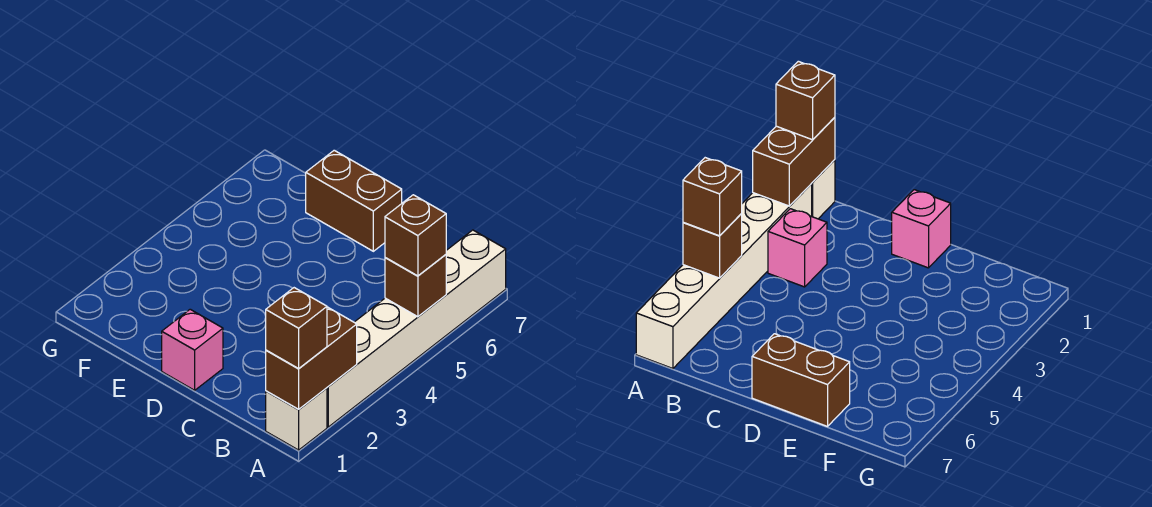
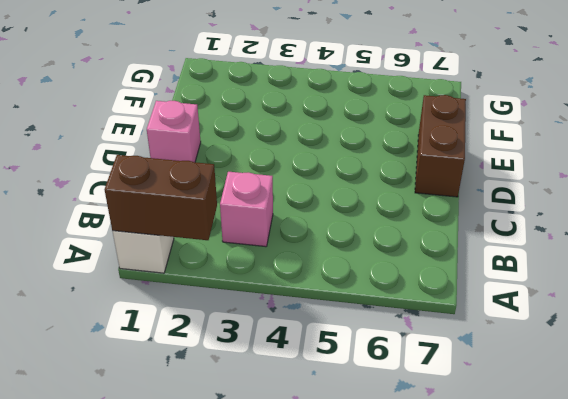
none -> white 1x6 brick [327,230,506,427]
none -> brown 1x1 brick [385,255,446,317]

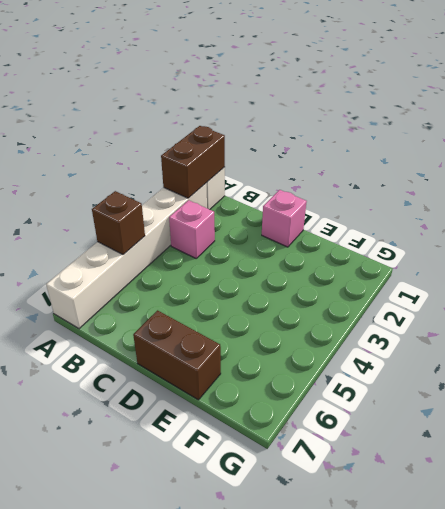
none -> brown 1x1 brick [266,288,327,368]
none -> brown 1x1 brick [385,195,446,276]

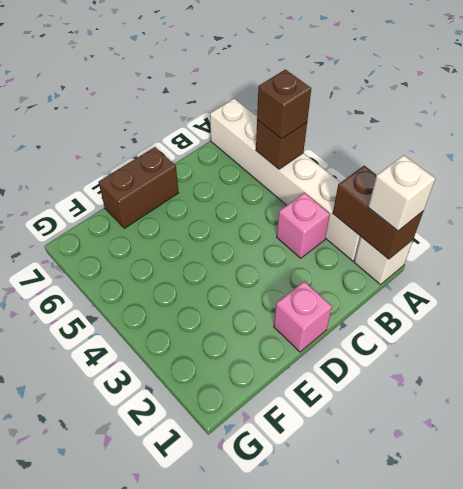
white 1x1 brick [368,155,435,231] -> brown 1x1 brick [266,288,327,368]

